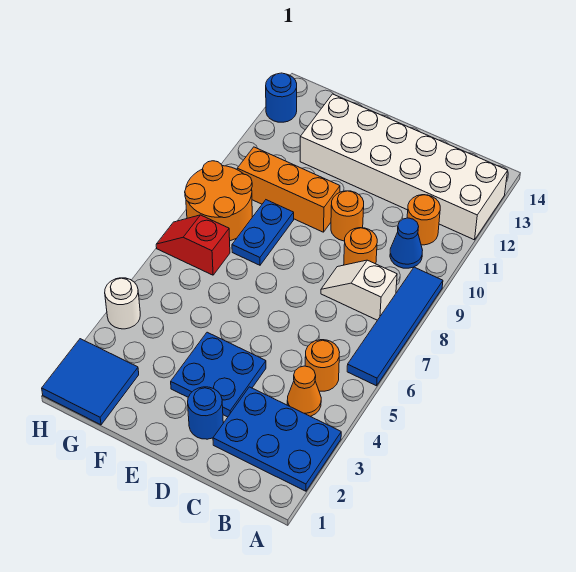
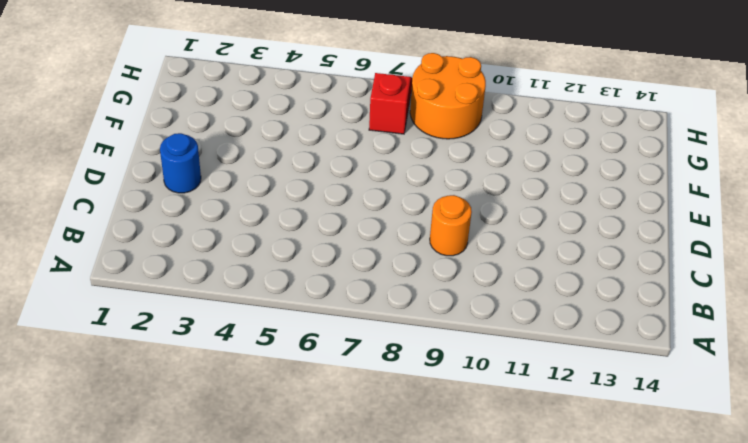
none -> blue 2x3 plate [213,387,341,491]
none -> blue 1x4 tile [347,267,443,386]
none -> white 2x6 brick [300,94,508,240]

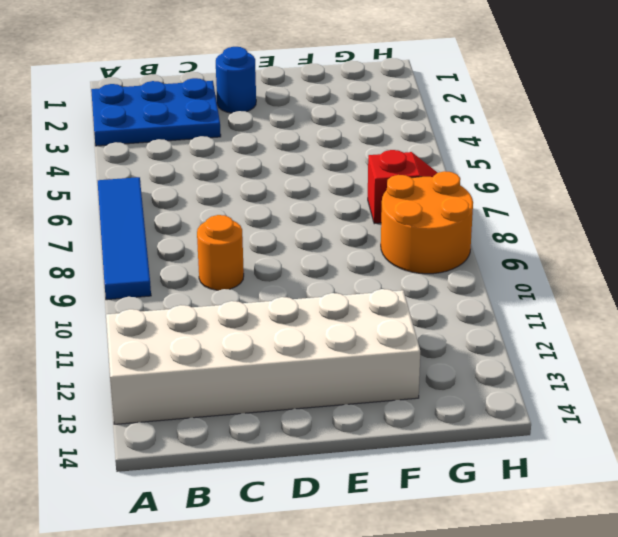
none -> orange 1x1 cone [287,366,321,416]
none -> orange 1x1 round brick [305,340,340,391]
none -> white 1x2 slope [321,260,397,320]

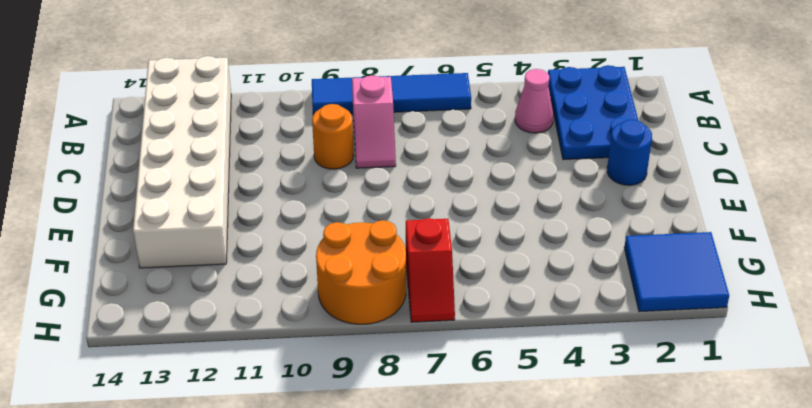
pink 1x1 cone [515,69,553,133] -> orange 1x1 cone [287,366,321,416]
pink 1x2 slope [352,75,396,168] -> white 1x2 slope [321,260,397,320]
none -> orange 1x1 round brick [305,340,340,391]
none -> blue 1x1 cone [390,218,423,268]
none -> orange 1x1 round brick [407,195,440,245]

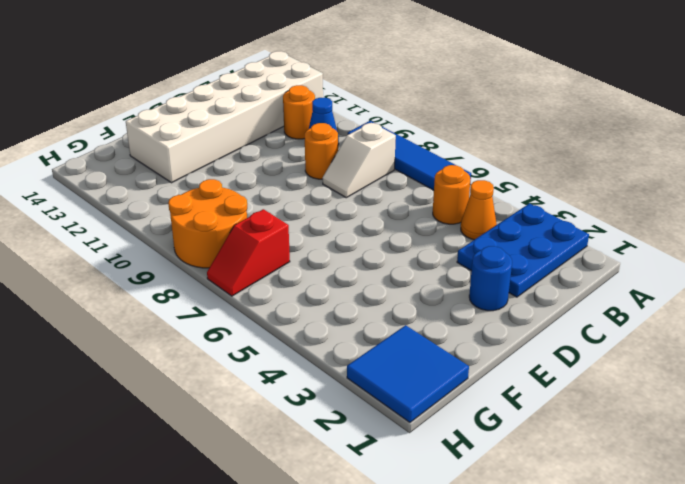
none -> blue 2x2 plate [171,332,266,417]
none -> orange 1x1 round brick [331,191,364,241]
none -> orange 1x3 brick [237,147,340,232]

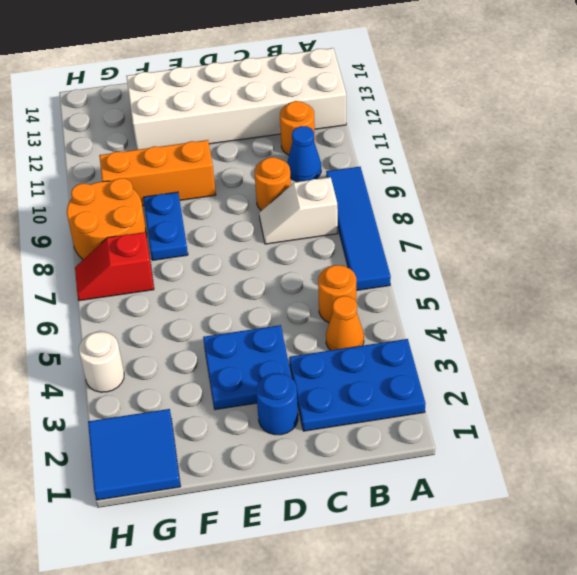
none -> orange 1x1 round brick [331,191,364,241]
none -> blue 1x1 round brick [266,73,297,122]

